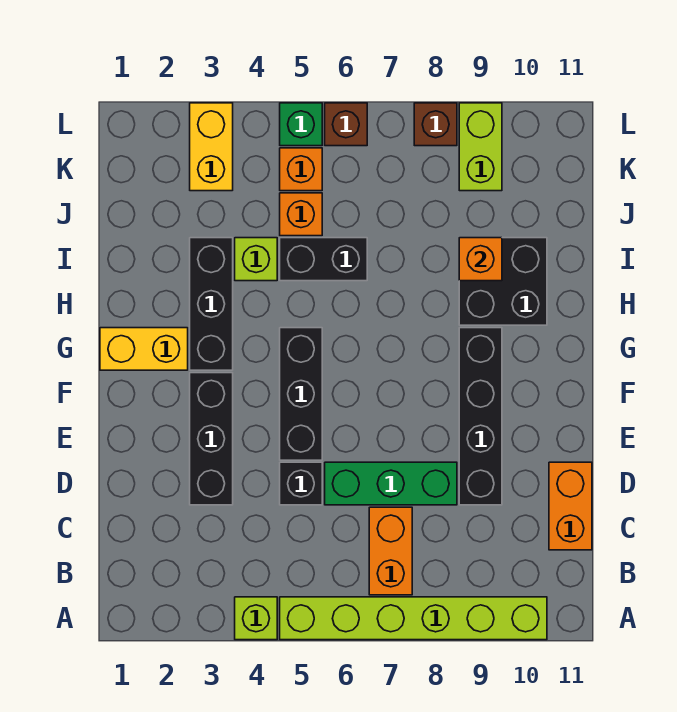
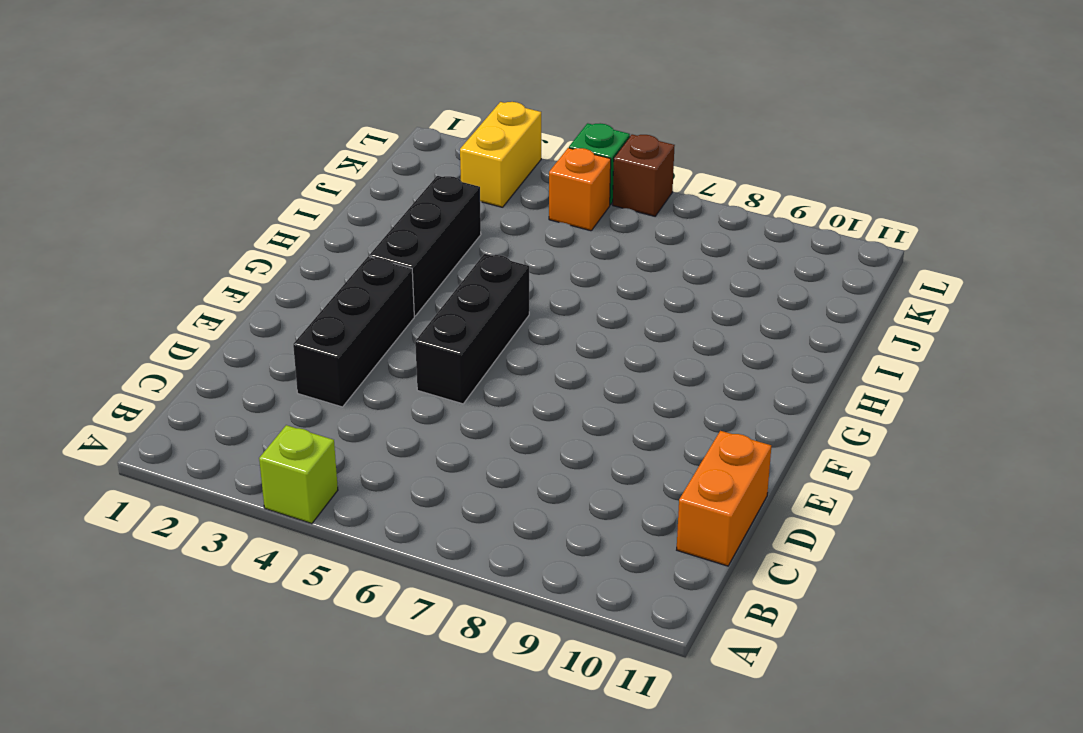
none -> lime 1x6 brick [280,597,547,640]
none -> orange 1x2 brick [369,507,412,595]
none -> black 1x1 brick [280,462,322,505]

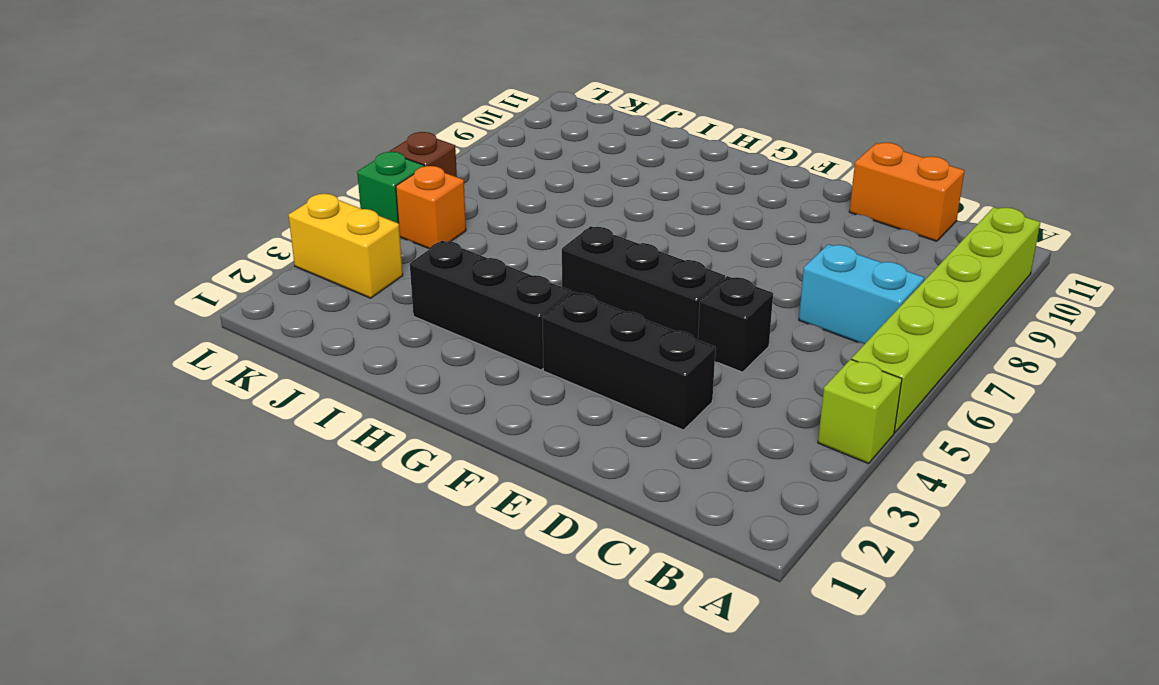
cyan 1x2 brick [799,244,924,344] -> orange 1x2 brick [369,507,412,595]
none -> green 1x3 brick [325,462,457,505]
none -> black 1x4 brick [459,328,502,505]
none -> yellow 1x2 brick [100,328,188,370]

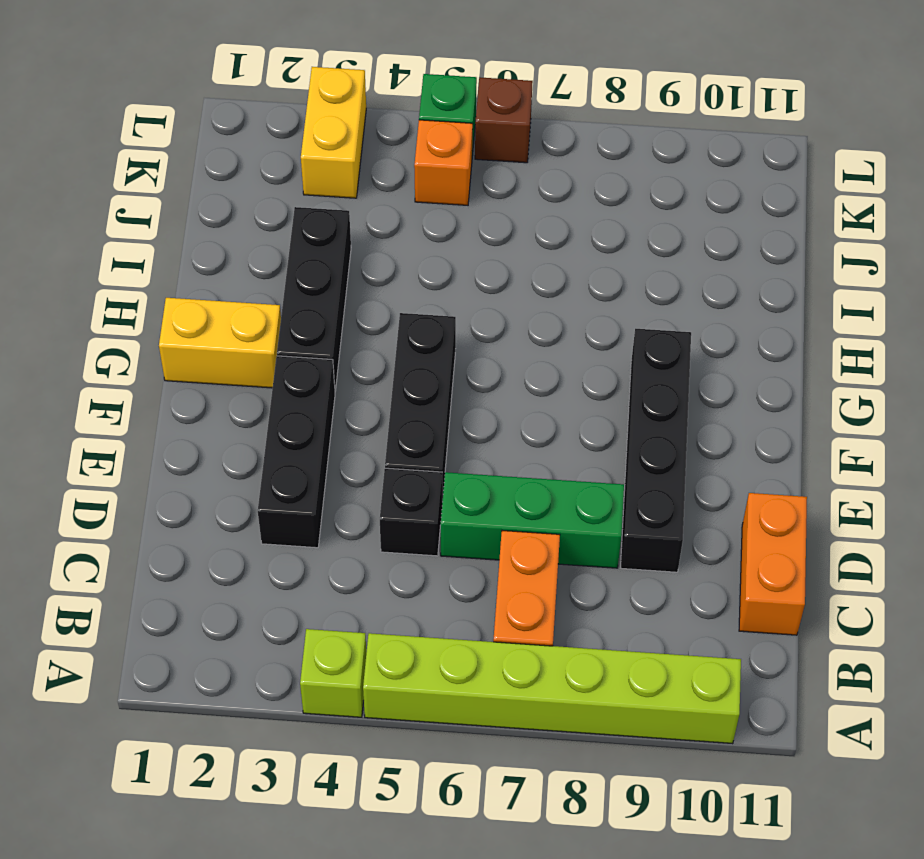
none -> black 2x2 brick [459,238,547,325]
none -> lime 1x1 brick [235,238,277,281]
none -> black 1x2 brick [280,238,367,281]

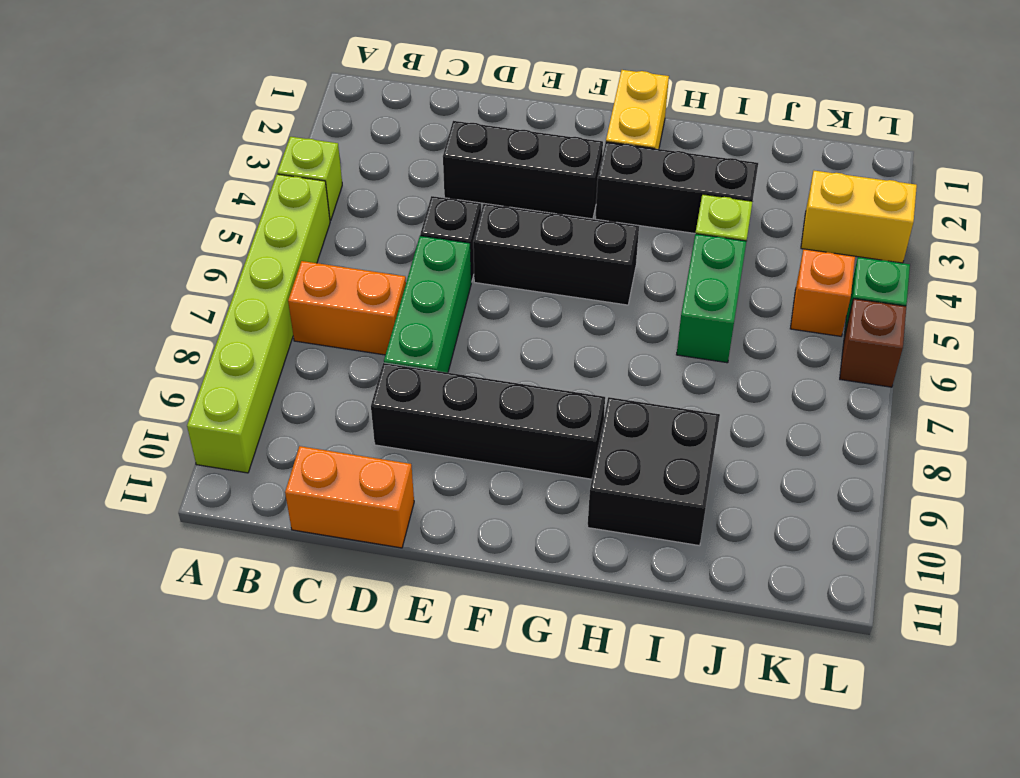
green 1x2 brick [677,234,746,363] -> black 1x2 brick [280,238,367,281]
none -> orange 1x1 brick [280,193,322,236]
none -> lime 1x2 brick [459,103,502,191]
none -> brown 1x1 brick [414,103,457,146]

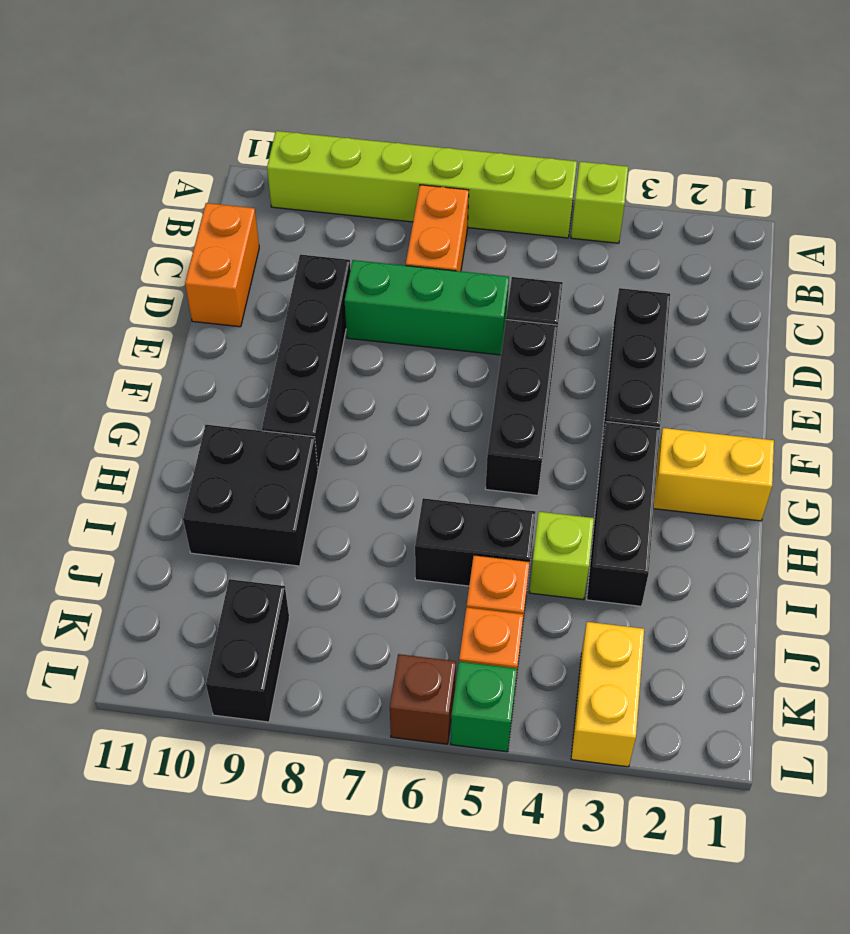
black 1x2 brick [206,579,289,722] -> lime 1x2 brick [459,103,502,191]
none -> brown 1x1 brick [414,103,457,146]
none -> orange 1x1 brick [459,238,502,281]

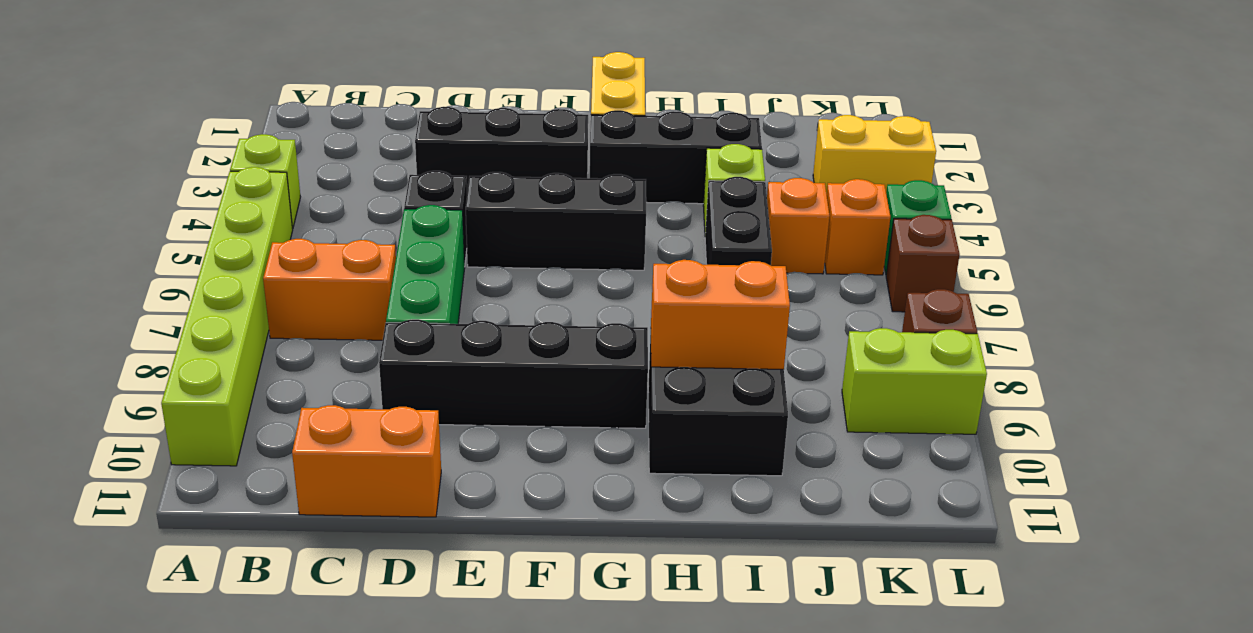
orange 1x2 brick [651,260,790,369] -> orange 1x1 brick [459,238,502,281]

